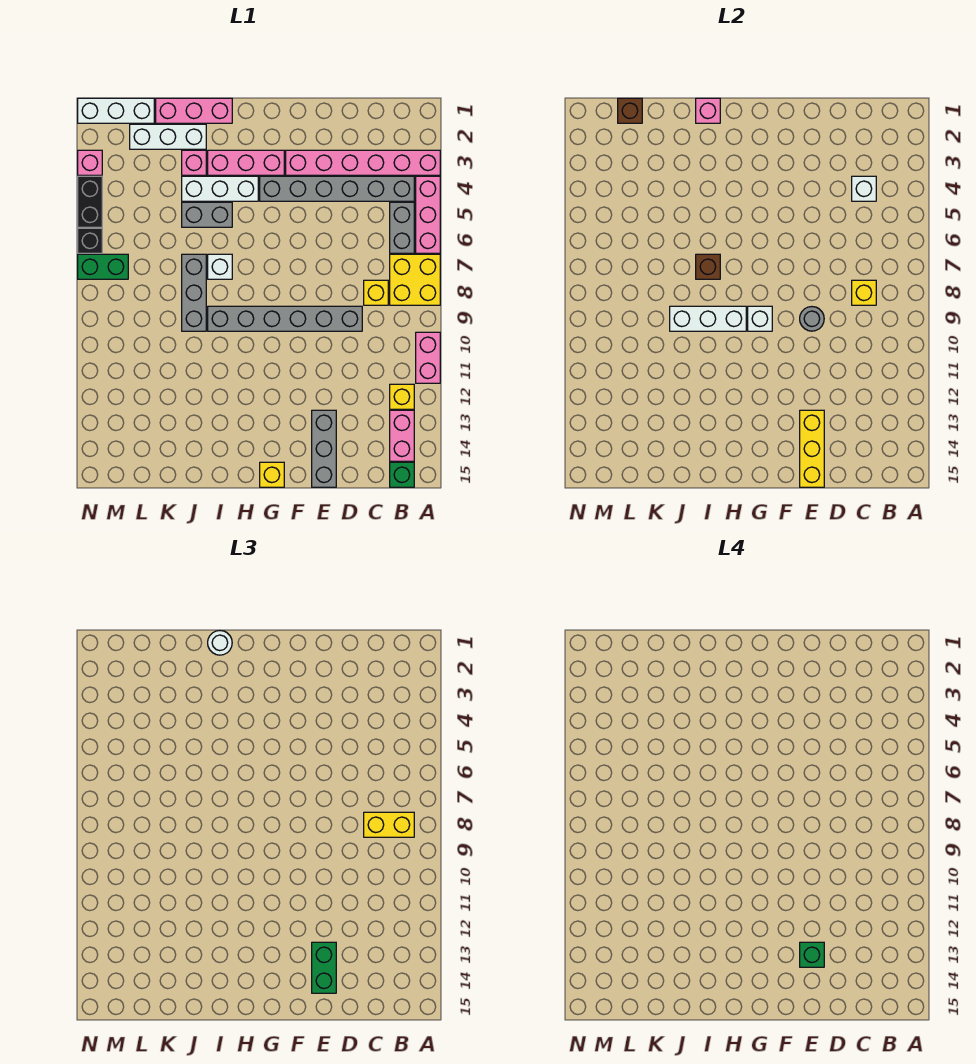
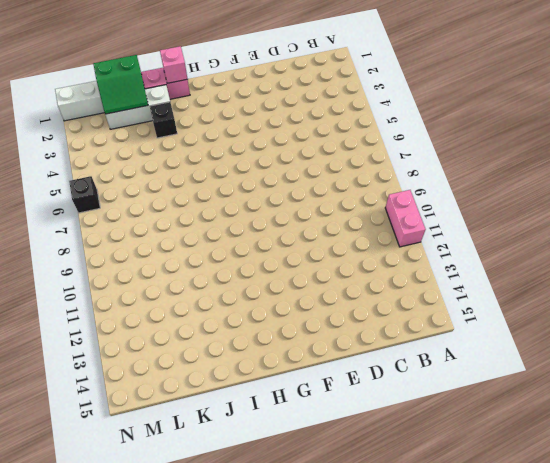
black 1x1 brick [150,102,177,138] -> pink 1x1 brick [182,150,206,175]
green 2x2 slope [93,55,148,114] -> brown 1x1 brick [618,98,642,123]
none -> pink 1x6 brick [286,150,440,175]
none -> pink 1x3 brick [416,176,440,253]
none -> yellow 2x2 brick [390,254,440,305]
none -> grey 1x6 brick [260,176,414,201]

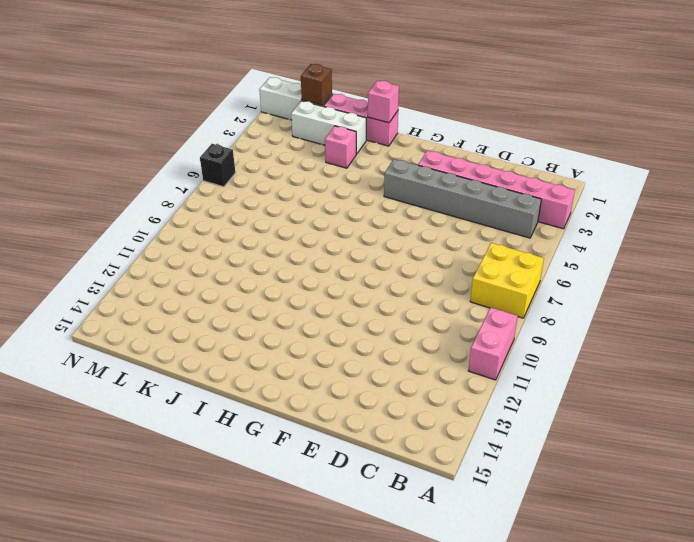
none -> pink 1x3 brick [416,176,440,253]
none -> grey 1x2 brick [390,202,414,253]
none -> yellow 1x1 brick [390,384,414,409]
none -> pink 1x2 brick [390,410,414,461]

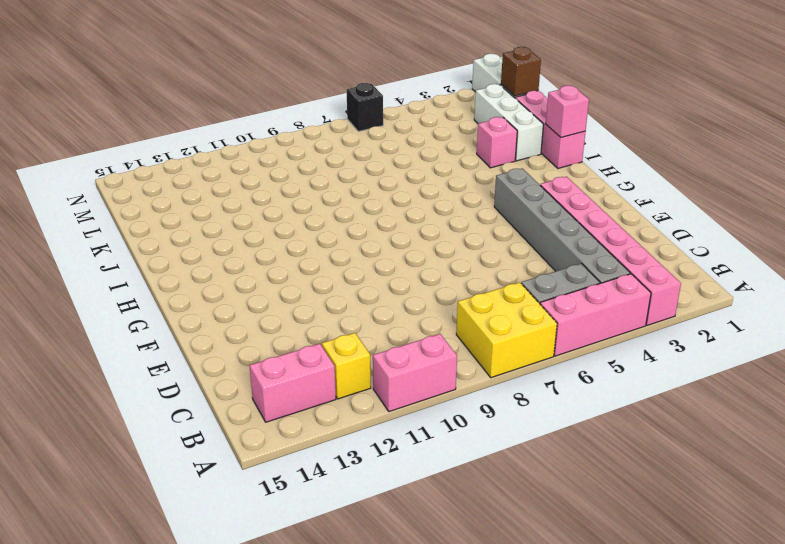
none -> green 1x1 brick [390,462,414,487]
none -> yellow 1x1 brick [364,280,388,305]
none -> grey 1x6 brick [208,306,362,331]
none -> grey 1x3 brick [312,410,336,487]

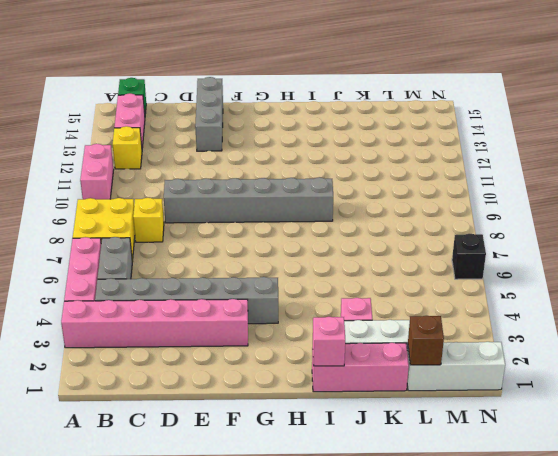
none -> pink 1x3 brick [208,150,284,175]
none -> yellow 1x1 brick [260,462,284,487]
none -> white 1x3 brick [182,176,258,201]
none -> grey 1x2 brick [182,202,232,227]

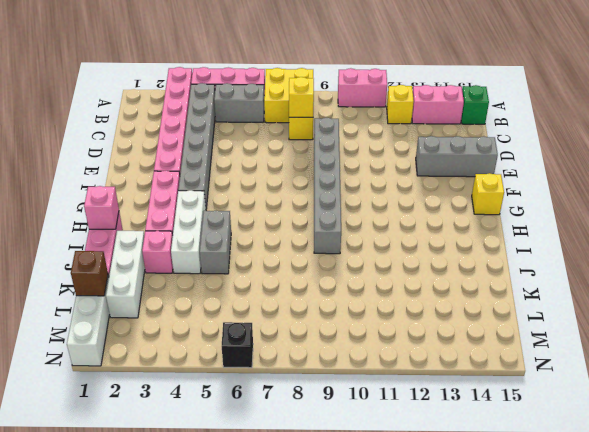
none -> white 1x1 brick [208,254,232,279]
none -> grey 1x3 brick [182,254,206,331]
none -> green 1x2 brick [78,254,128,279]
none -> pink 1x1 brick [78,150,102,175]

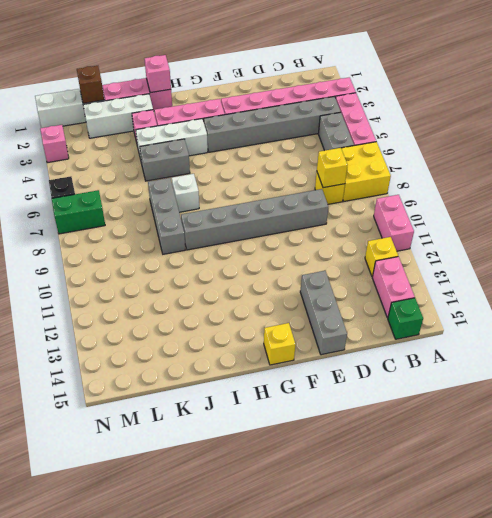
none -> black 1x2 brick [78,176,102,227]
none -> white 1x1 brick [852,176,876,201]
none -> grey 1x1 round brick [800,307,824,331]
none -> yellow 1x3 brick [800,410,824,487]

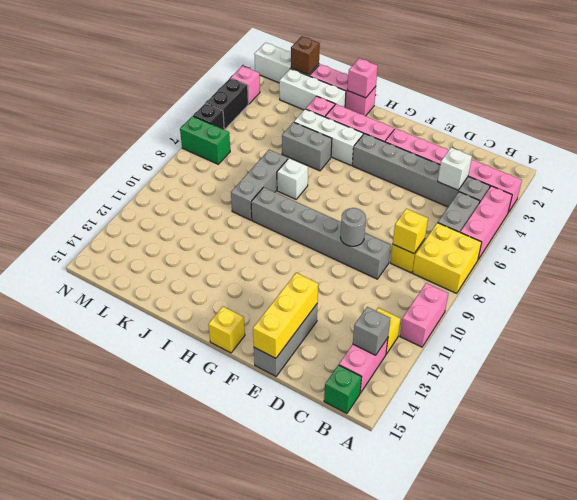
grey 1x1 brick [353,307,390,355] -> none
none -> white 1x1 brick [748,306,772,331]
none -> white 1x3 brick [670,306,746,331]
none -> brown 1x1 brick [696,254,720,279]
none -> yellow 1x2 brick [364,812,414,837]

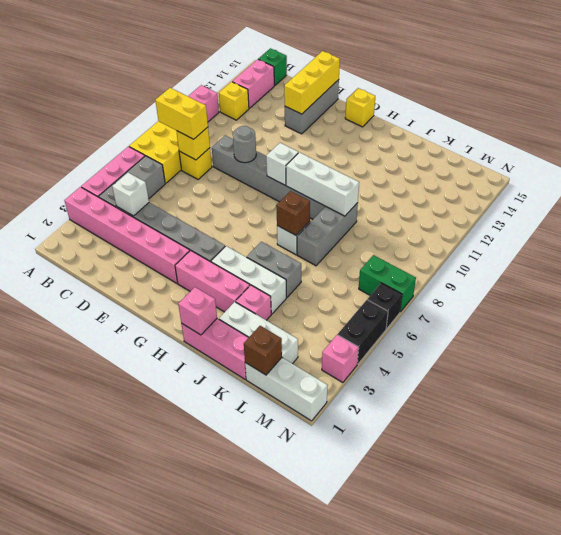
none -> green 1x2 brick [312,942,336,993]
none -> white 1x1 round brick [208,631,232,655]
none -> green 1x1 brick [800,942,824,967]

